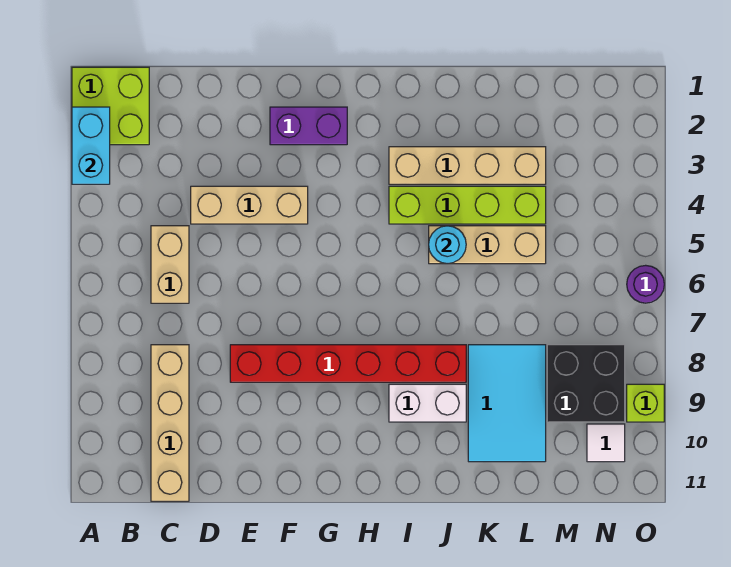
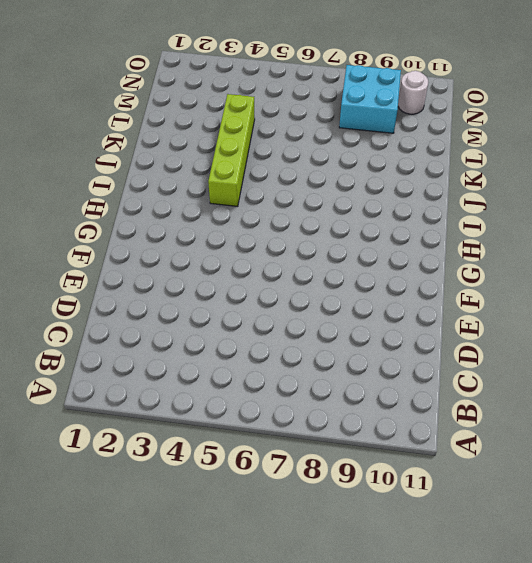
cyan 2x2 brick [339,65,401,133] -> black 2x2 brick [547,345,625,422]
white 1x1 round brick [398,71,428,114] -> white 1x1 tile [587,424,625,462]
none -> lime 2x2 brick [72,67,149,145]
none -> tan 1x2 brick [151,226,189,303]
none -> tan 1x4 brick [151,345,189,501]

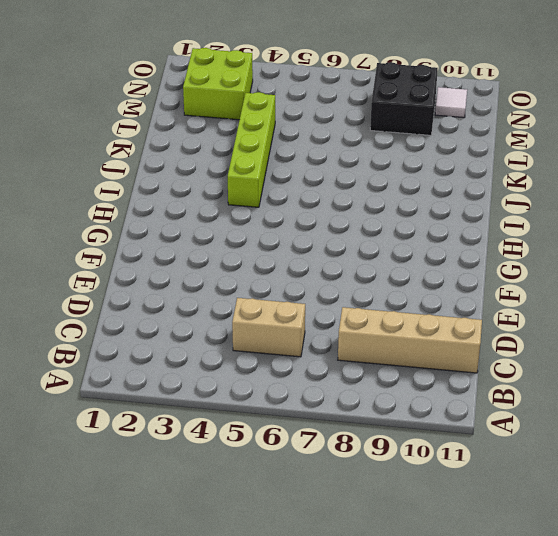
lime 2x2 brick [183,48,253,120] -> lime 2x2 brick moved to [72,67,149,145]
none -> tan 1x3 brick [191,186,308,224]
none -> red 1x6 brick [230,345,466,382]
none -> purple 1x2 brick [270,107,347,145]

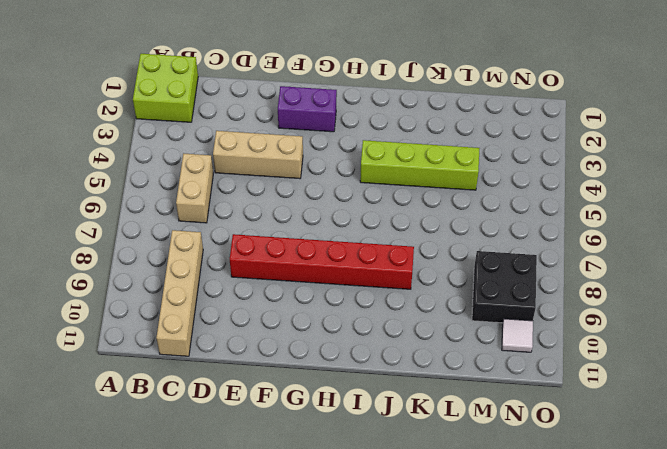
none -> tan 1x4 brick [389,147,546,184]
none -> white 1x2 brick [389,384,466,422]
none -> tan 1x3 brick [429,226,546,264]

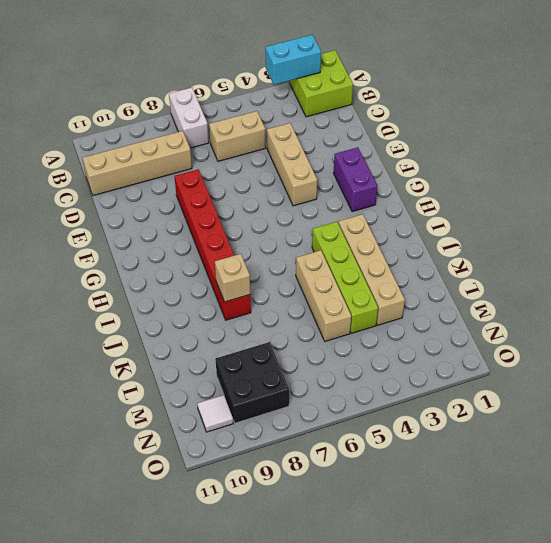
white 1x2 brick [169,88,209,148] -> white 1x2 brick moved to [389,384,466,422]
tan 1x1 brick [215,254,250,302] -> none
none -> cyan 2x3 tile [468,345,546,462]
none -> purple 1x1 round brick [627,265,664,303]
none -> lime 1x1 brick [627,384,664,422]

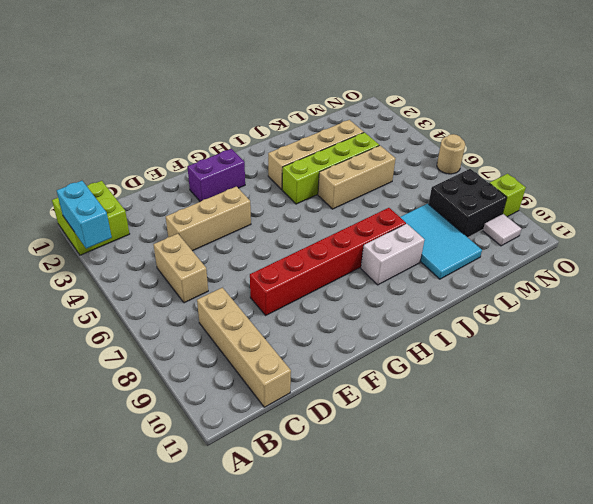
tan 1x1 round brick [437,134,465,174] -> purple 1x1 round brick [627,265,664,303]
none -> cyan 1x1 round brick [429,226,466,264]

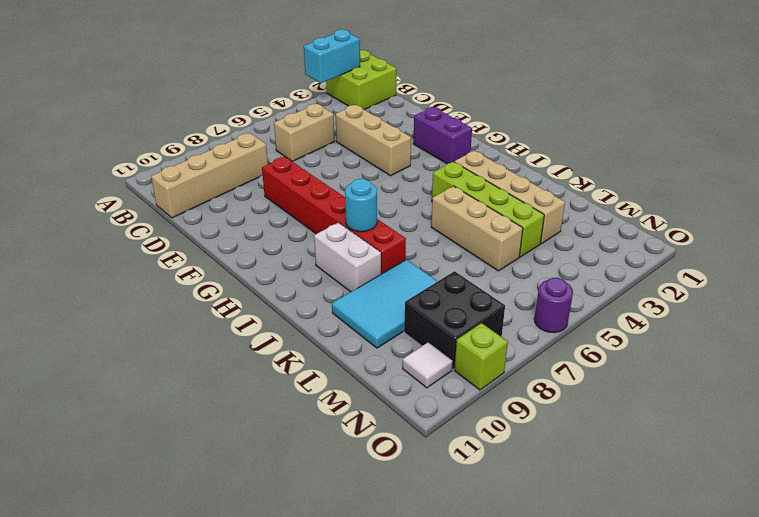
cyan 1x1 round brick [345,179,377,232] -> cyan 1x1 round brick moved to [429,226,466,264]

